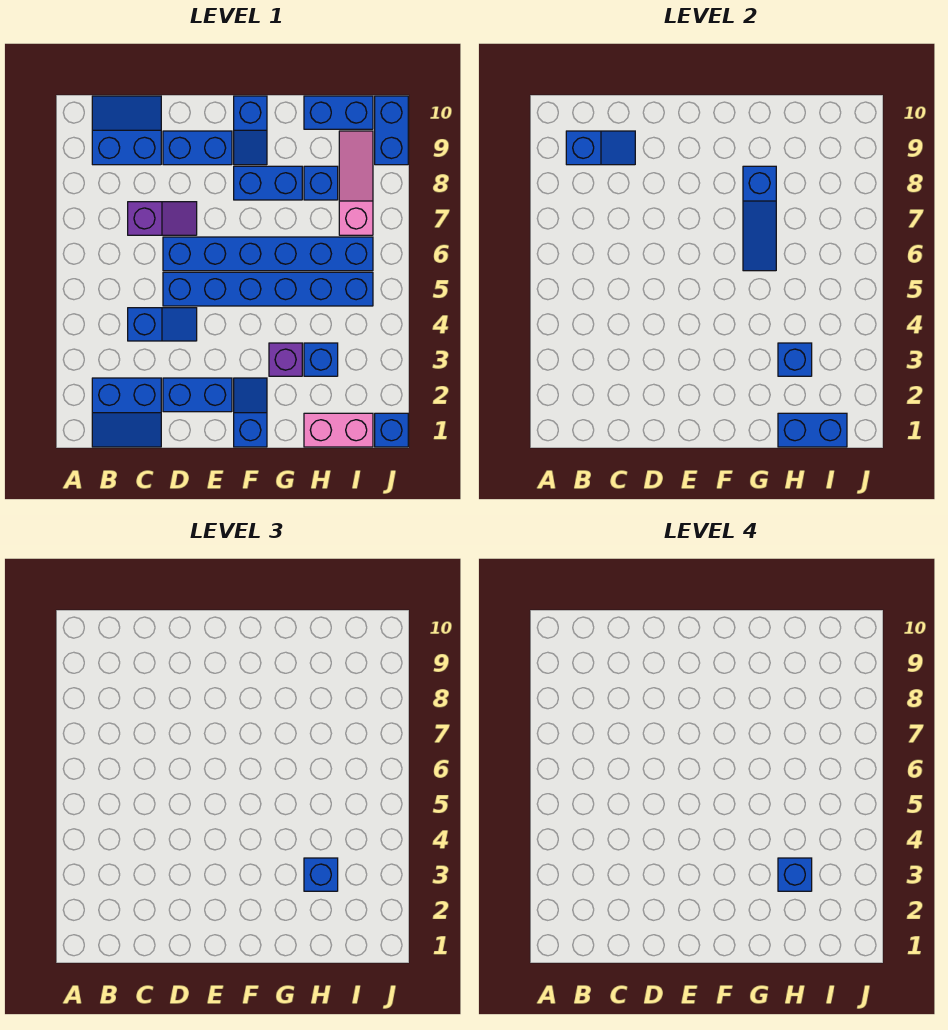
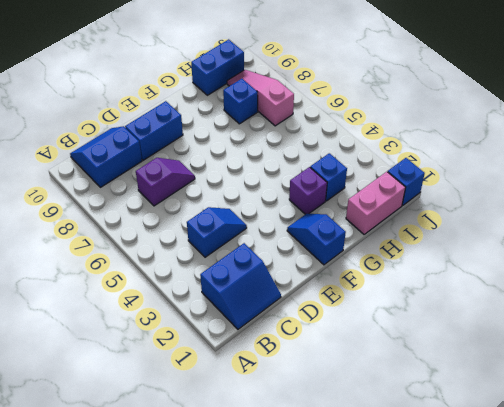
none -> blue 1x2 brick [163,378,232,412]
none -> blue 1x6 brick [163,272,373,306]
none -> blue 1x6 brick [163,237,373,271]

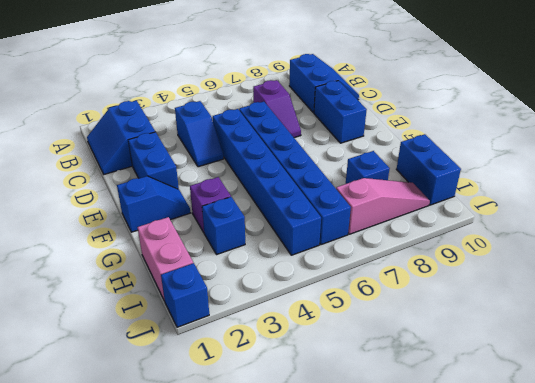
none -> blue 1x2 brick [234,166,302,200]
none -> blue 1x2 slope [234,96,267,165]
none -> blue 1x2 brick [375,96,408,165]

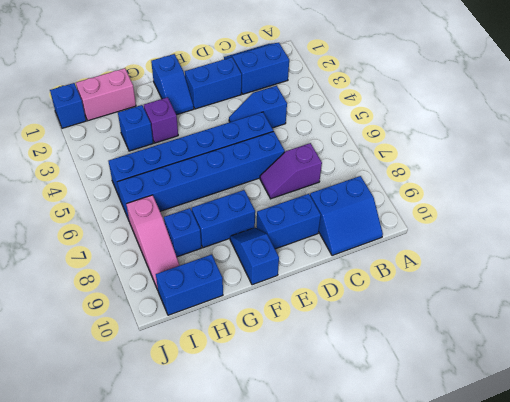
none -> blue 1x2 brick [375,96,408,165]
none -> blue 1x2 slope [566,131,635,165]
none -> blue 1x3 slope [743,166,776,271]

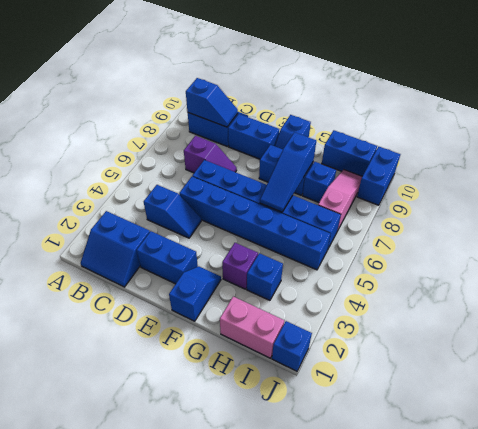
none -> blue 1x2 brick [778,413,847,447]
none -> blue 1x1 brick [778,343,812,376]
none -> blue 1x1 brick [304,858,338,891]

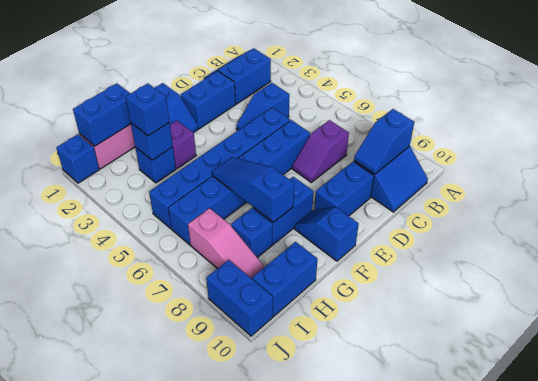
none -> blue 1x1 brick [778,858,812,891]

